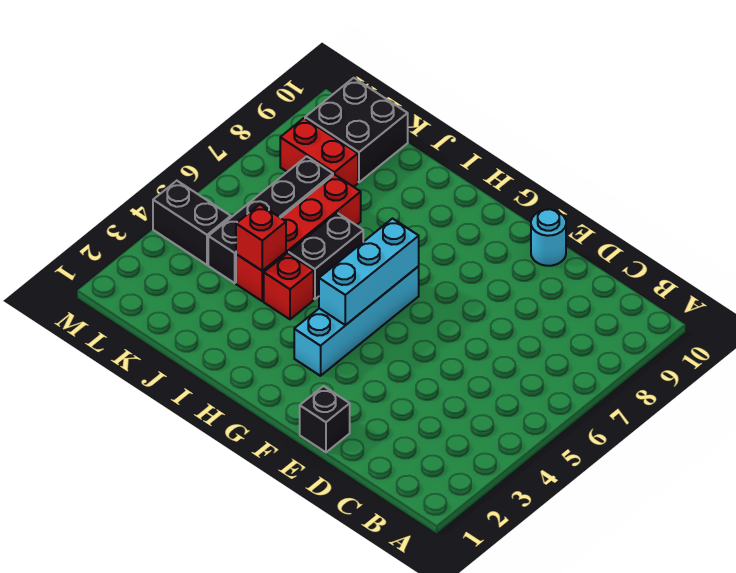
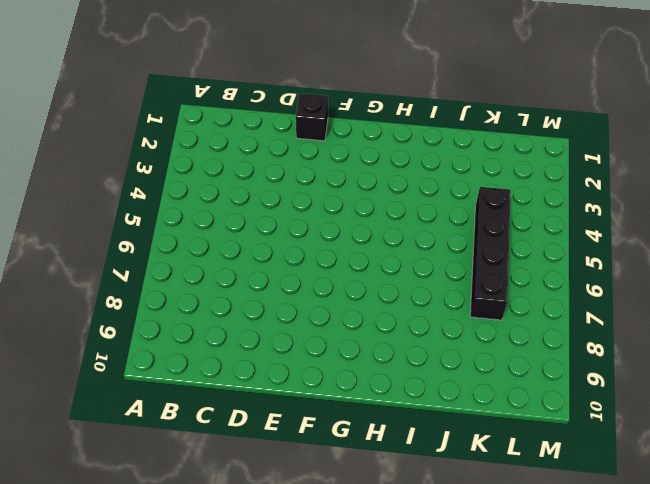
none -> cyan 1x1 round brick [531,209,566,266]
none -> cyan 1x4 brick [294,266,419,376]
none -> red 1x1 brick [264,253,314,319]

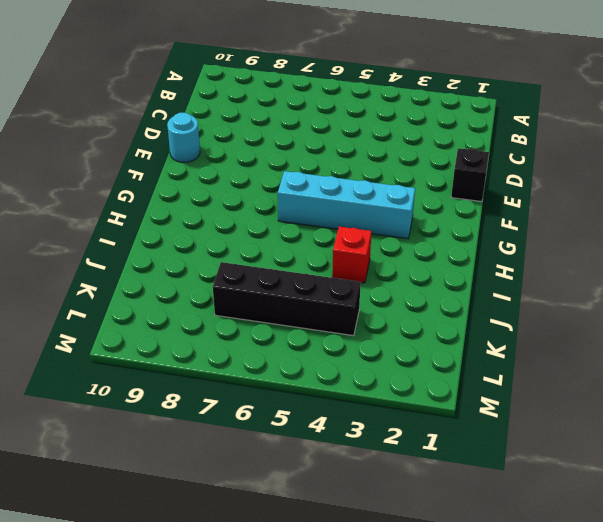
none -> black 1x2 brick [289,213,363,299]
none -> red 1x4 brick [236,174,361,301]
none -> red 1x2 brick [280,118,358,187]

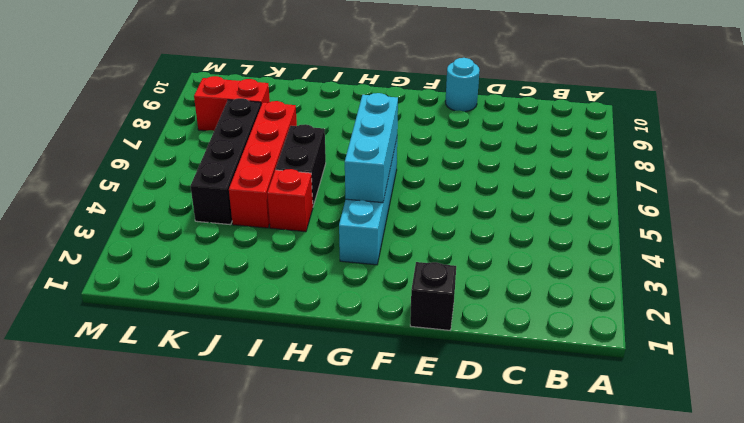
none -> black 2x2 brick [305,78,408,182]
none -> black 1x2 brick [153,181,231,265]
none -> red 1x1 brick [236,205,286,271]

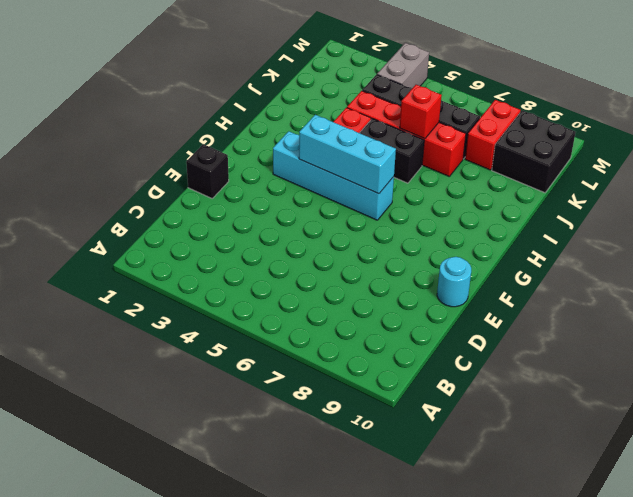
red 1x1 brick [400,85,442,139] -> red 1x1 brick moved to [236,205,286,271]
grey 1x2 brick [377,43,429,88] -> black 1x2 brick [153,181,231,265]

